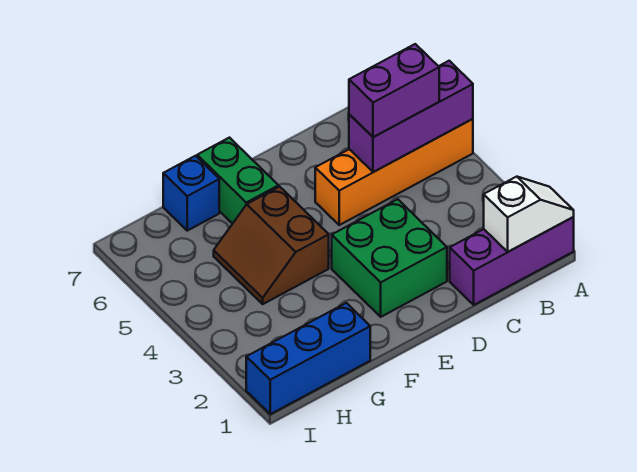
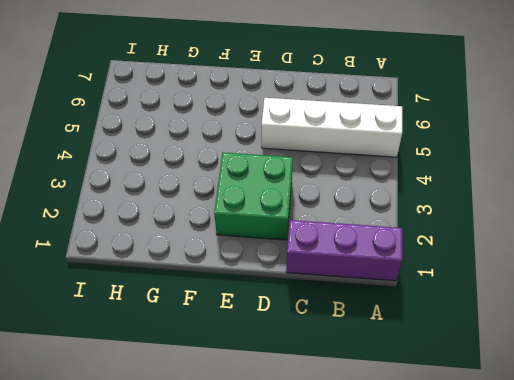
white 1x4 brick [262,98,402,157] -> orange 1x4 brick [315,119,473,225]
none -> brown 2x2 slope [214,187,329,304]
none -> green 1x2 brick [197,138,279,224]

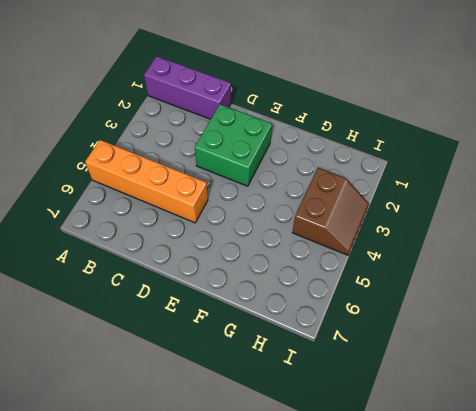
brown 2x2 slope [292,168,369,255] -> brown 2x2 slope moved to [214,187,329,304]
none -> green 1x2 brick [197,138,279,224]
none -> blue 1x3 brick [246,303,370,414]

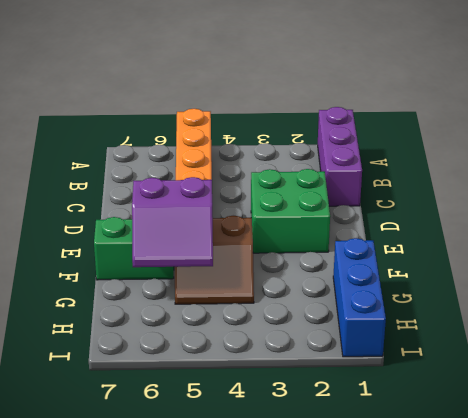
purple 2x2 slope [132,177,213,267] -> none
none -> blue 1x1 brick [163,156,219,231]
none -> white 1x2 slope [484,177,574,252]

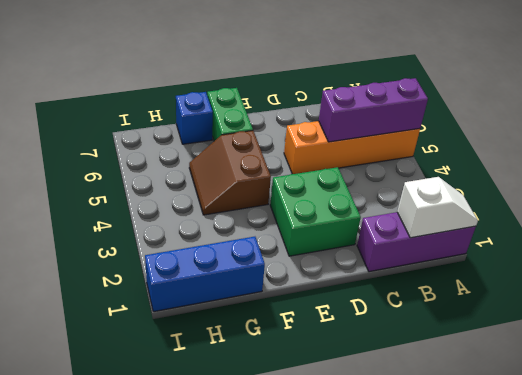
none -> purple 1x2 brick [349,44,439,137]

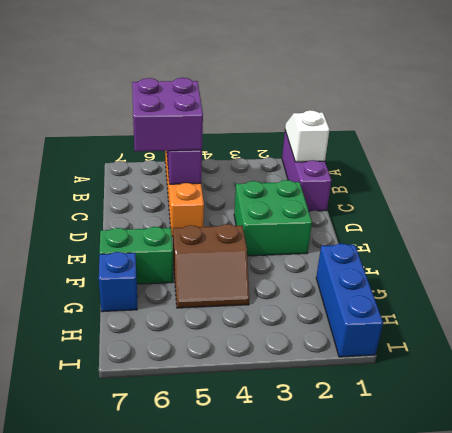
purple 2x2 brick [132,78,203,152] -> purple 1x2 brick [349,44,439,137]

